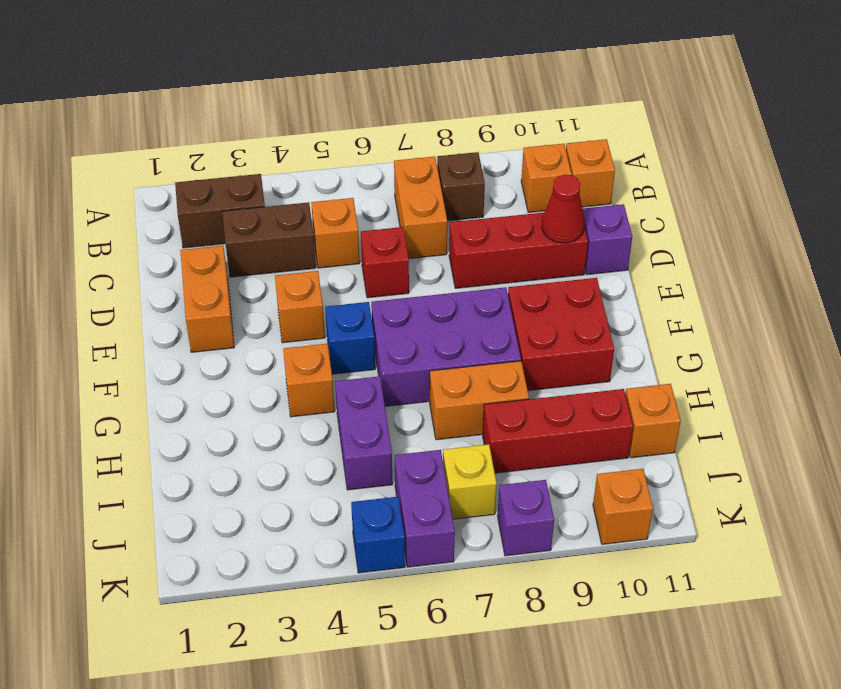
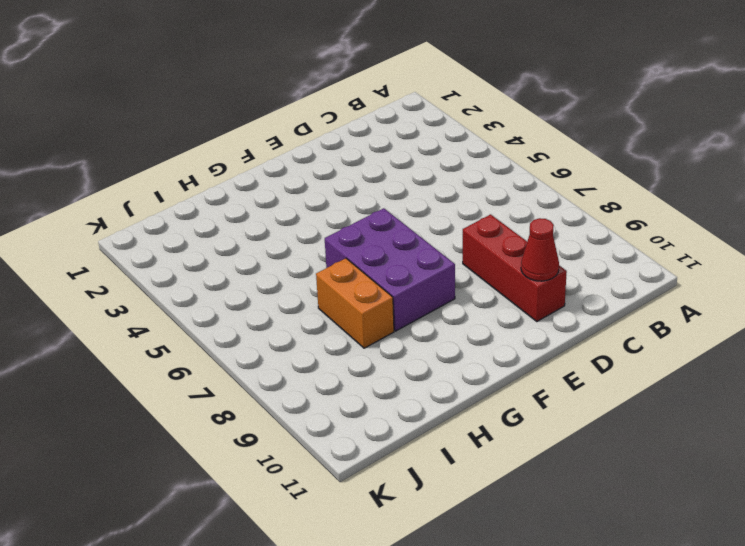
none -> brown 1x2 brick [175,174,265,248]
none -> orange 1x2 brick [394,157,447,259]
none -> brown 1x1 brick [437,152,485,221]

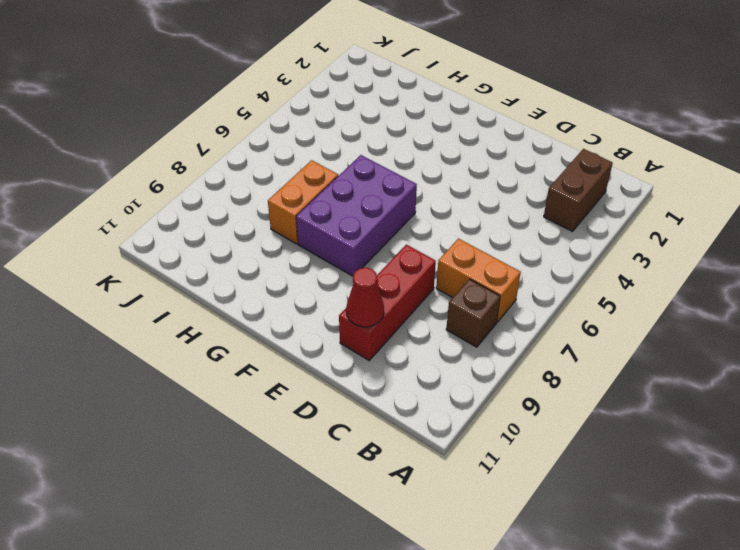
none -> orange 1x1 brick [521,144,572,213]
none -> orange 1x1 brick [566,139,615,207]
none -> brown 1x2 brick [222,202,316,277]

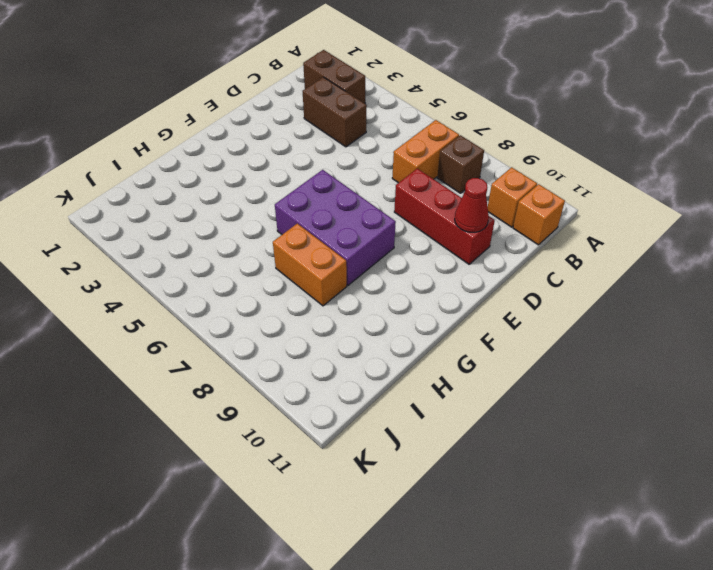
none -> orange 1x1 brick [311,198,360,268]
none -> orange 1x2 brick [180,246,234,352]
none -> red 1x1 brick [361,227,409,298]

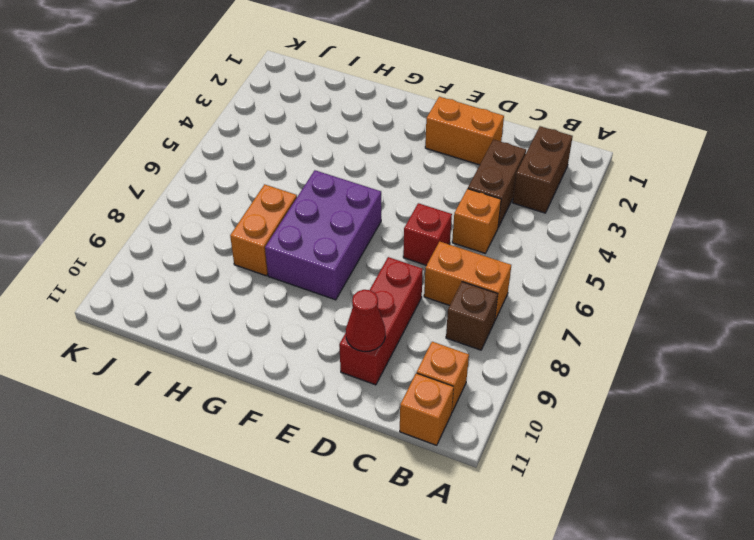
none -> purple 1x1 brick [583,204,632,275]
none -> orange 1x1 brick [275,271,325,343]
none -> blue 1x1 brick [325,302,375,374]

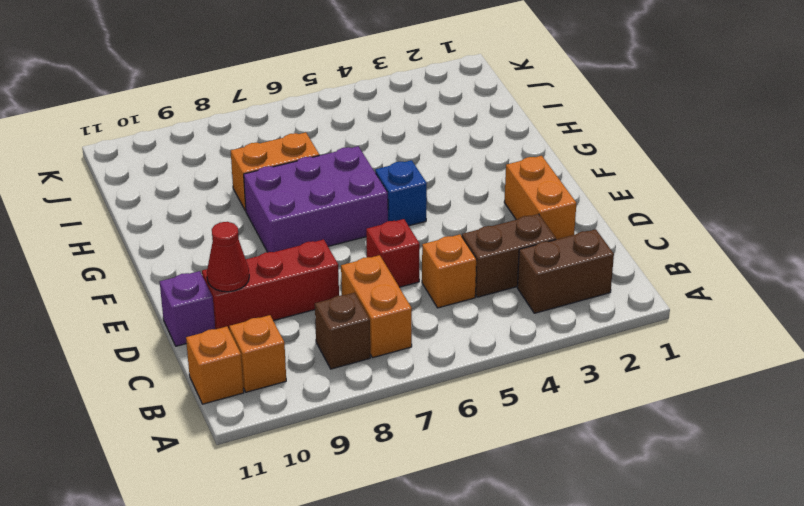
none -> orange 1x1 brick [275,271,325,343]
none -> red 2x2 brick [508,278,614,391]
none -> orange 1x1 brick [283,344,335,417]

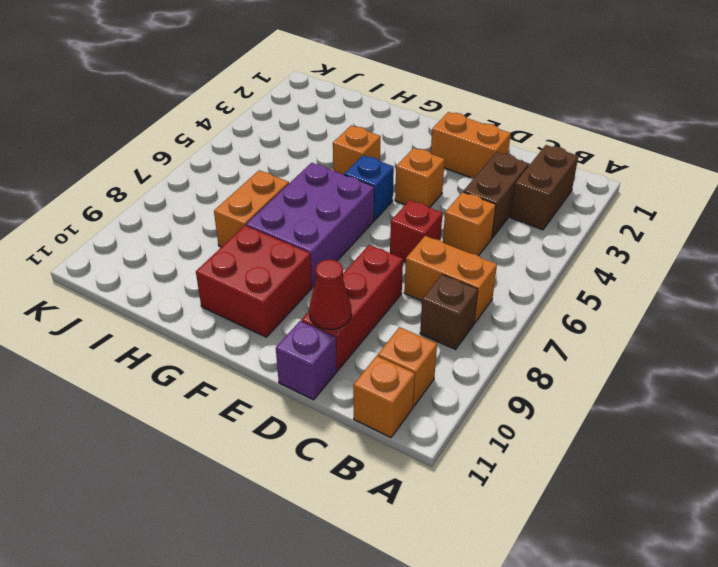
none -> purple 1x2 brick [335,376,393,490]
none -> red 1x3 brick [483,389,633,473]
none -> orange 1x1 brick [625,384,681,458]

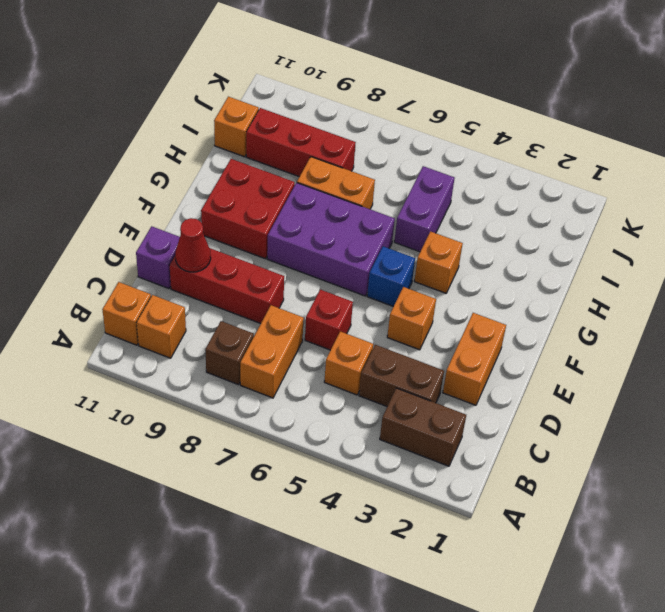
none -> purple 1x2 brick [395,450,455,567]
none -> yellow 1x1 brick [443,444,497,519]
none -> blue 1x1 brick [351,497,405,573]

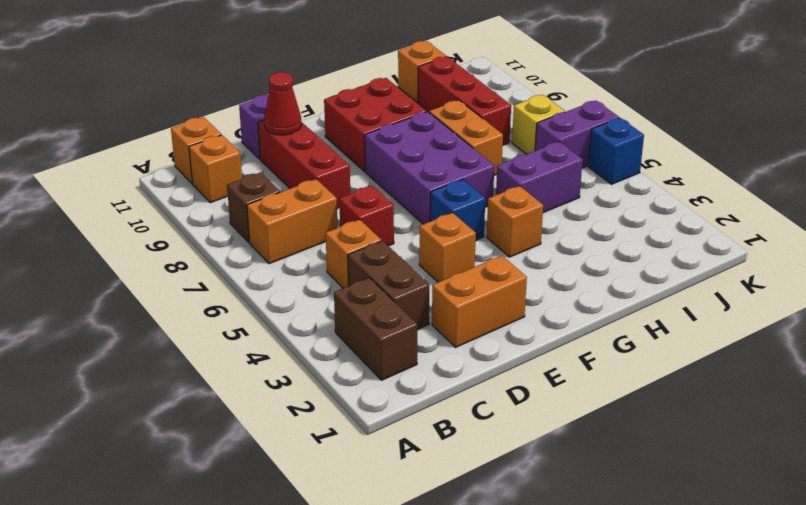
none -> purple 1x1 brick [498,480,554,556]
none -> orange 1x1 brick [593,469,653,544]

